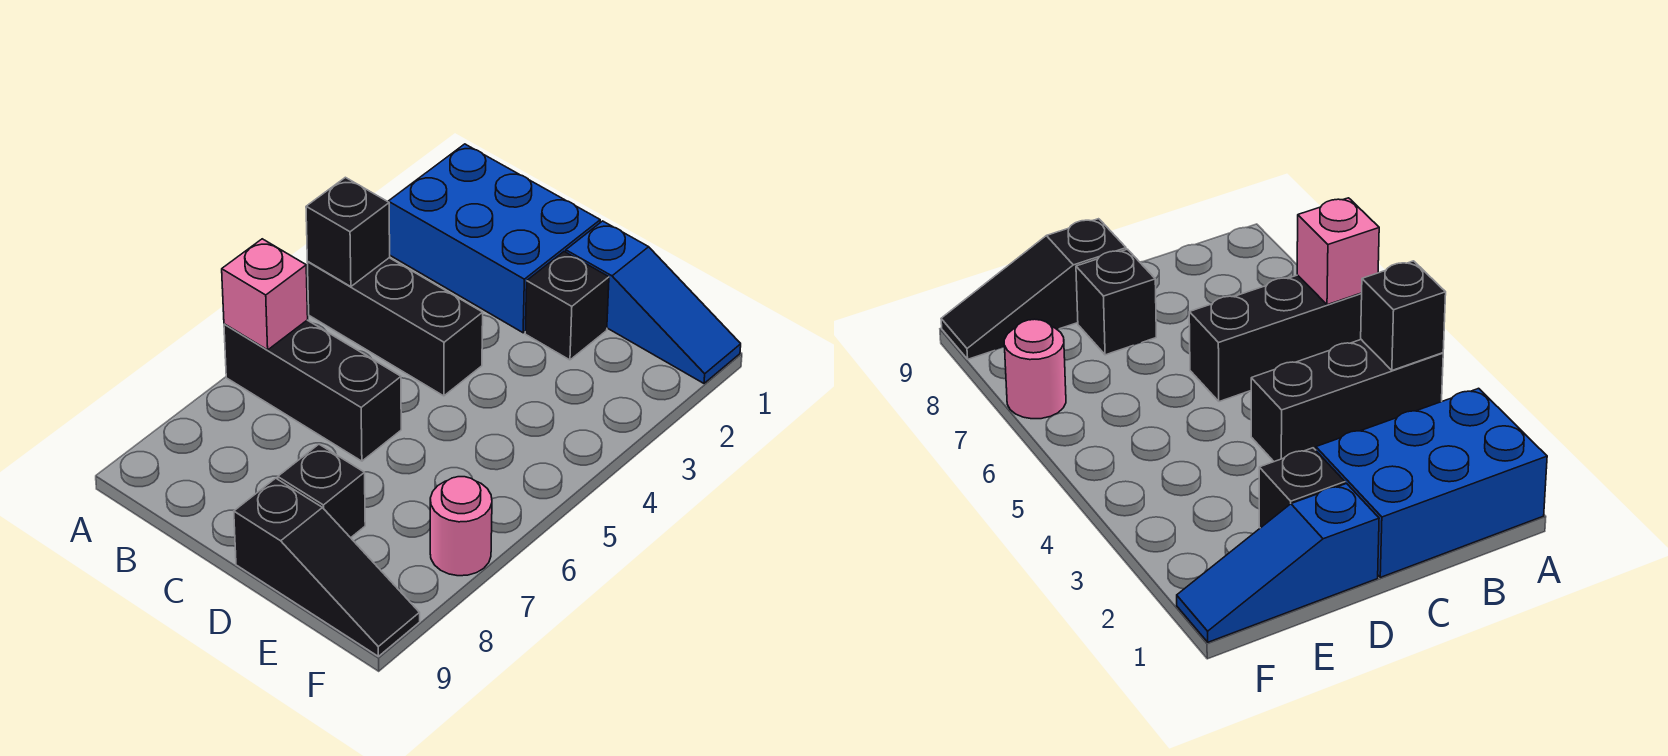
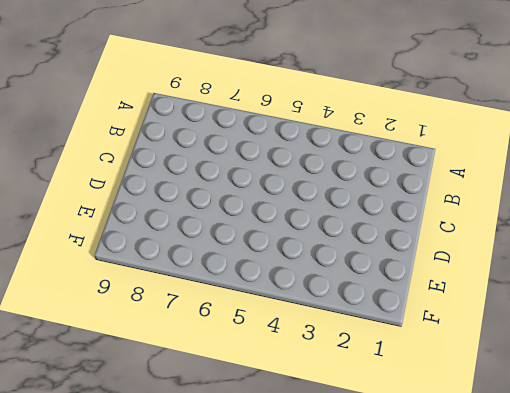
none -> blue 2x3 brick [388,144,600,333]
none -> black 1x3 brick [307,258,483,396]

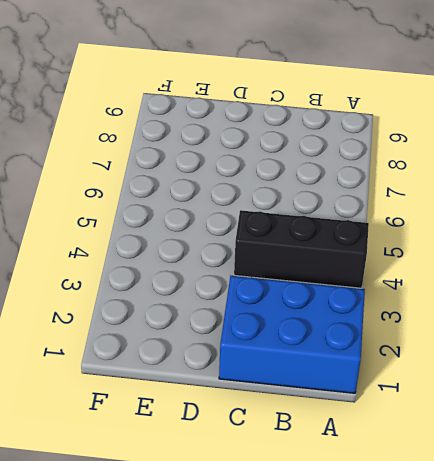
none -> black 1x3 brick [224,320,401,461]
none -> blue 1x3 slope [566,221,741,383]

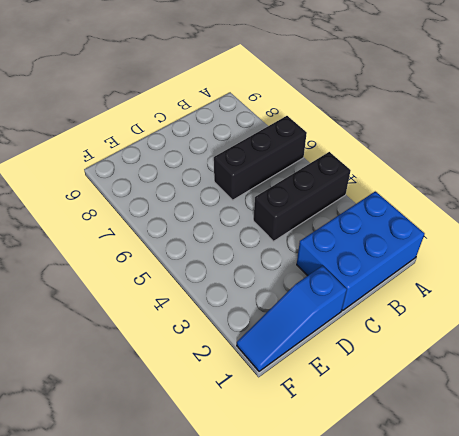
none -> black 1x1 brick [525,252,609,360]
none -> black 1x1 brick [278,444,365,538]

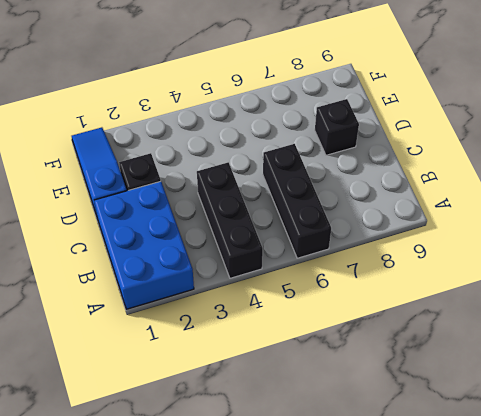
none -> black 1x3 slope [234,478,420,656]
none -> pink 1x1 round brick [430,477,492,576]

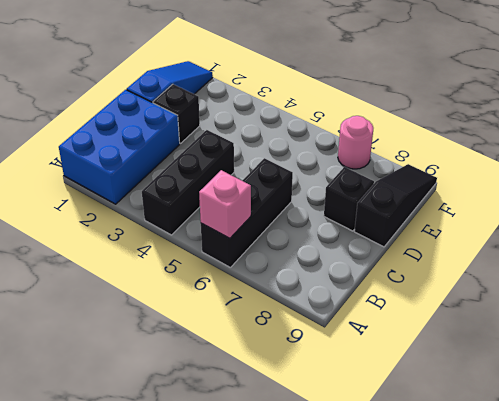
none -> black 1x1 brick [306,177,390,287]

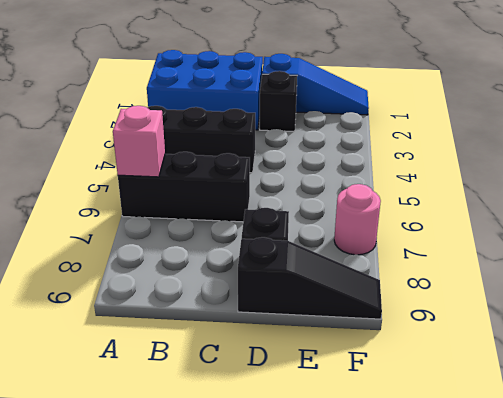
none -> black 1x1 brick [306,177,390,287]

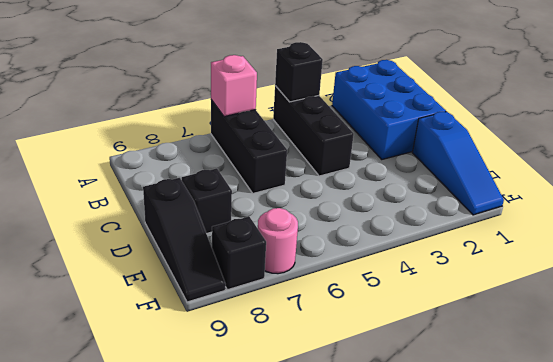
black 1x1 brick [212,217,266,290] -> black 1x1 brick moved to [525,252,609,360]

